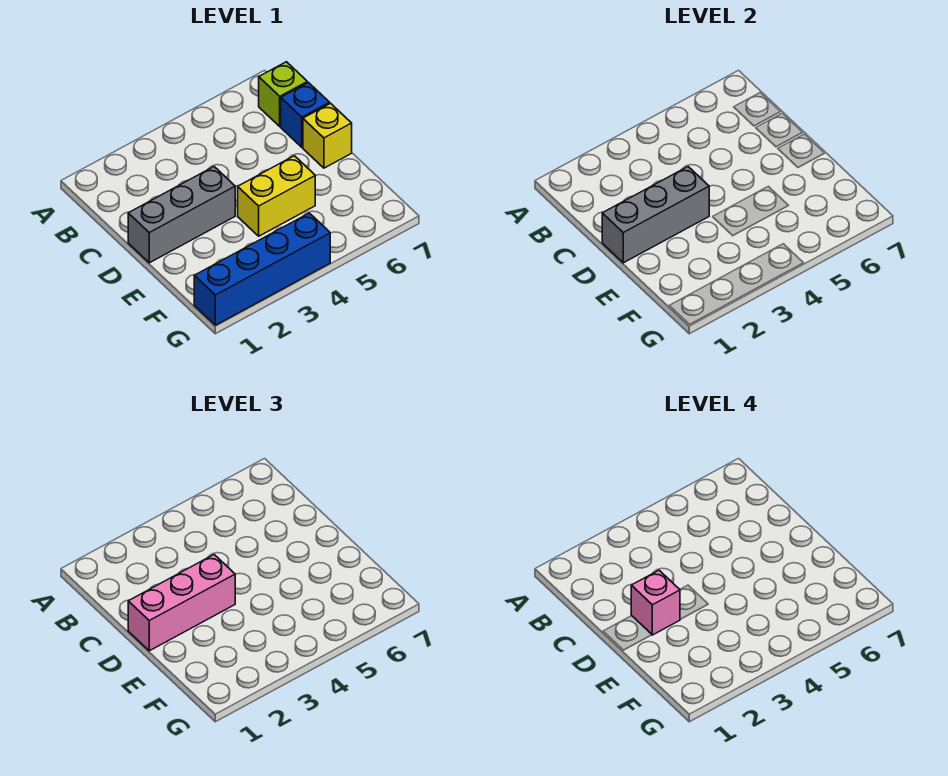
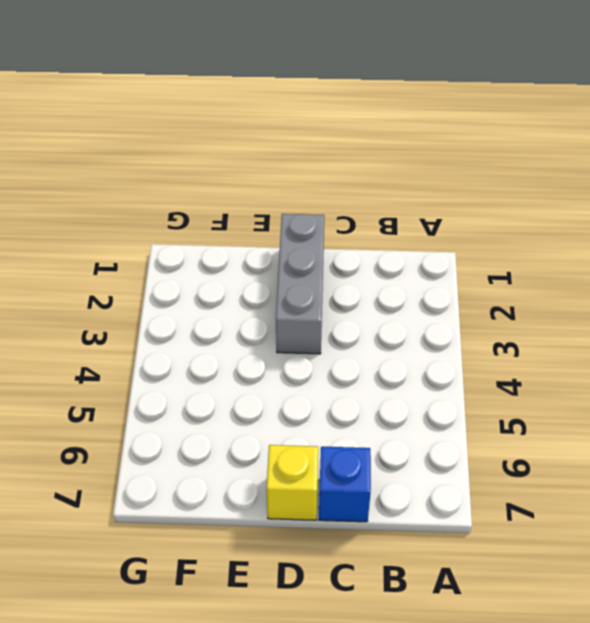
none -> lime 1x1 brick [259,62,307,126]
none -> yellow 1x2 brick [238,156,315,236]

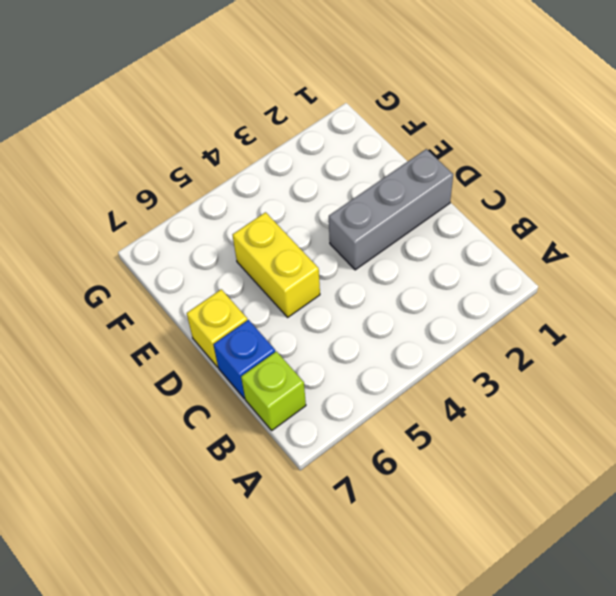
yellow 1x2 brick [232,212,320,317] -> yellow 1x2 brick turned to [238,156,315,236]
none -> blue 1x4 brick [194,213,330,325]
none -> grey 1x3 brick [602,167,709,263]

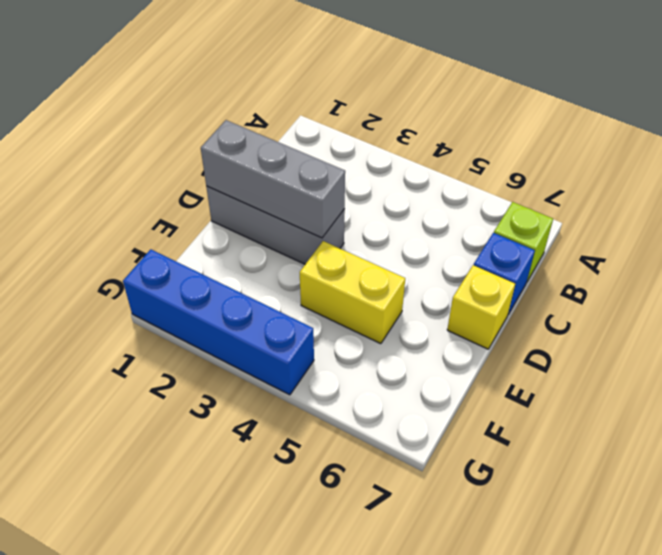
none -> pink 1x3 brick [128,555,235,651]
none -> pink 1x1 brick [631,570,680,635]

